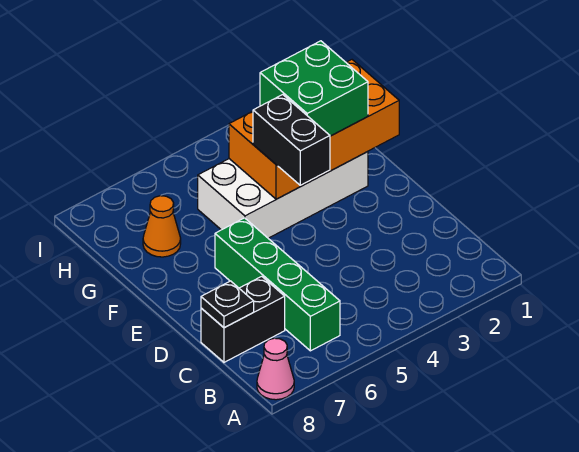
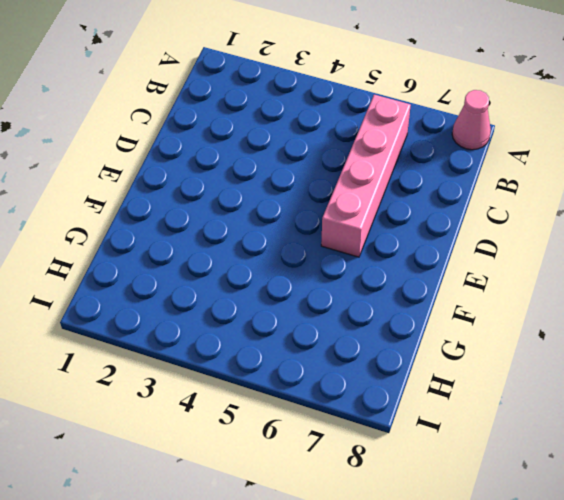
pink 1x4 brick [321,95,411,257] -> green 1x4 brick [215,218,340,351]
none -> black 1x2 brick [201,276,285,362]
none -> white 2x4 brick [198,152,368,238]

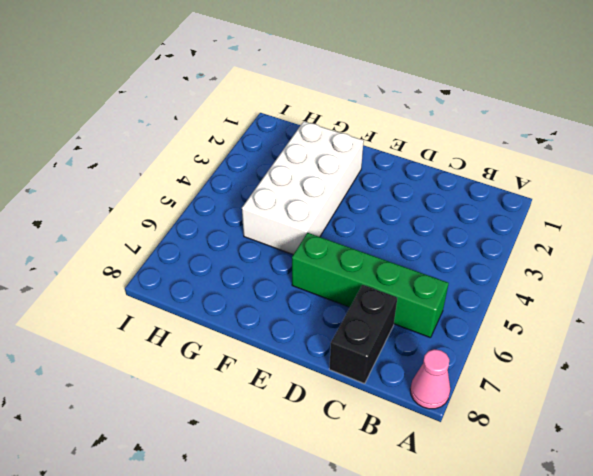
none -> orange 1x1 cone [143,196,181,257]
none -> black 1x1 plate [201,281,254,328]

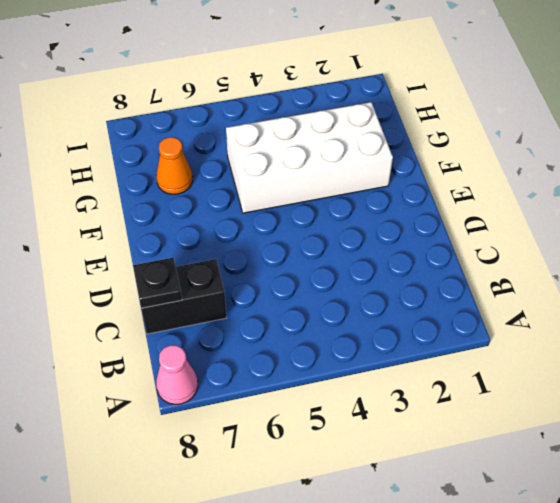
none -> green 1x4 brick [215,218,340,351]
none -> orange 2x4 brick [229,60,399,199]

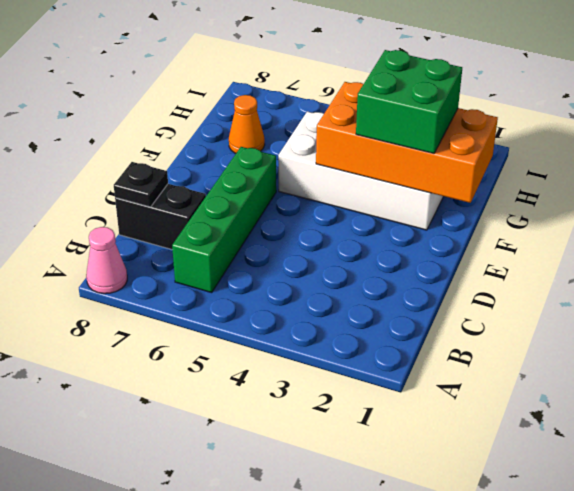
none -> black 1x2 brick [253,95,330,185]

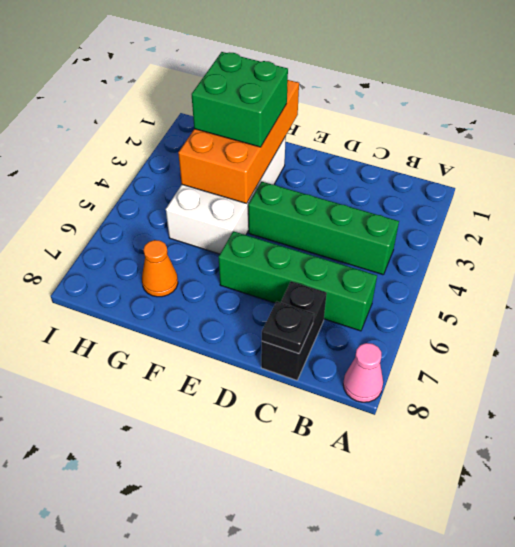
green 1x4 brick [248,182,399,275] -> none
none -> black 1x2 brick [253,95,330,185]

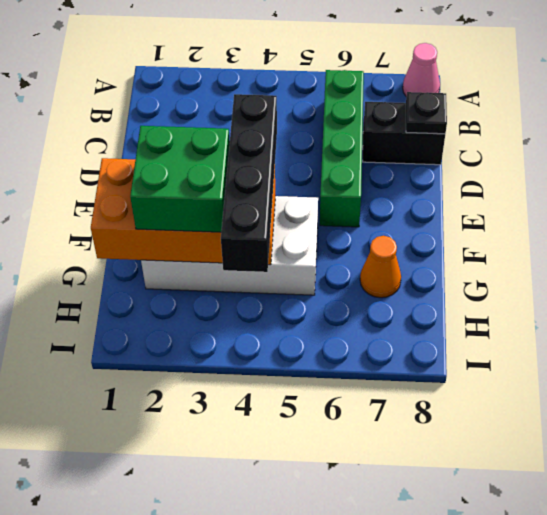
black 1x4 brick [221,94,277,272] -> black 1x2 brick [253,95,330,185]

